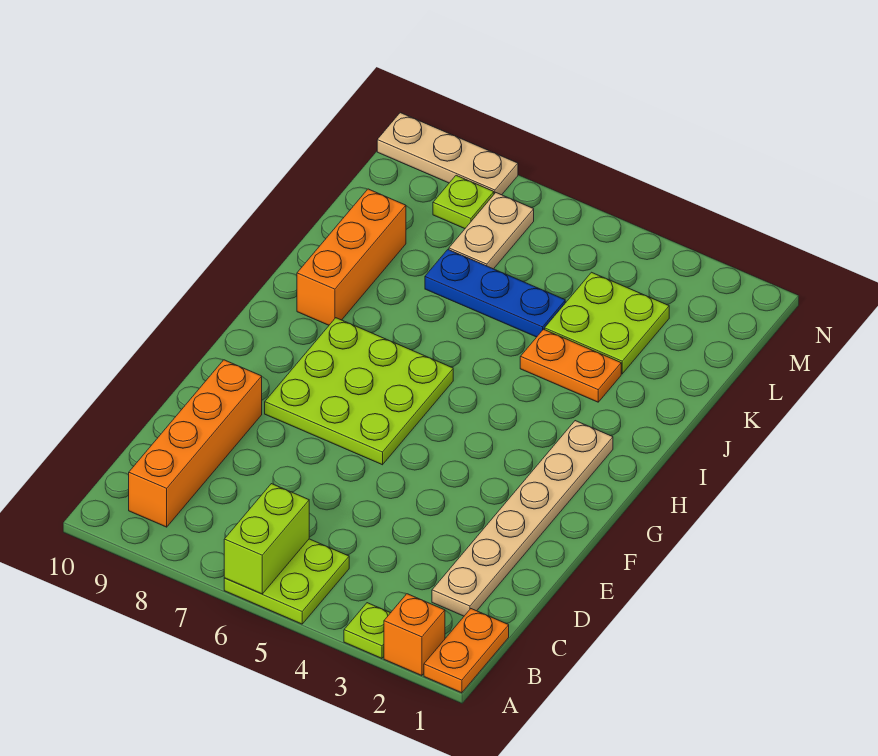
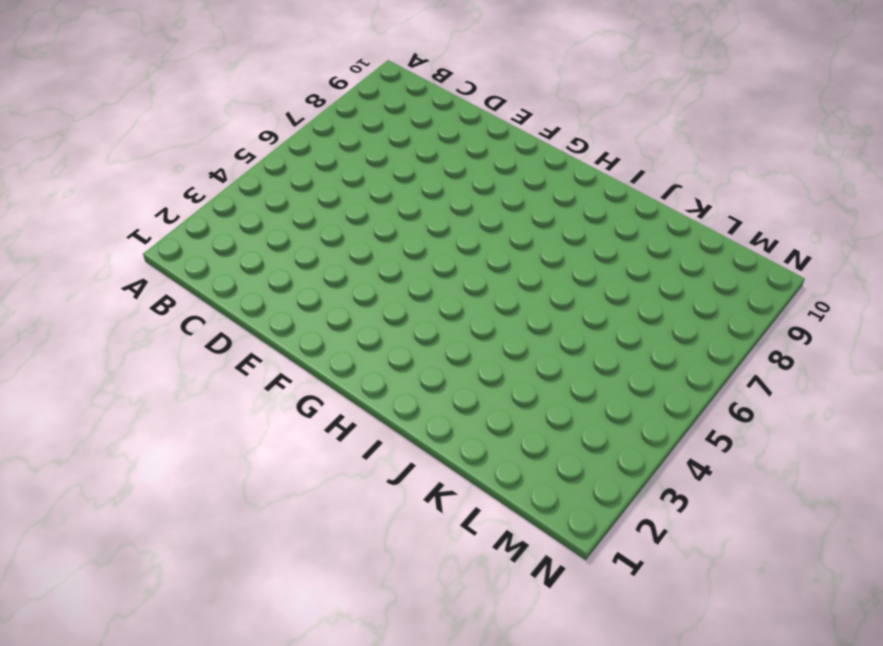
none -> orange 1x2 plate [424,609,509,693]
none -> orange 1x1 brick [384,594,445,676]
none -> lime 1x1 plate [344,603,390,658]

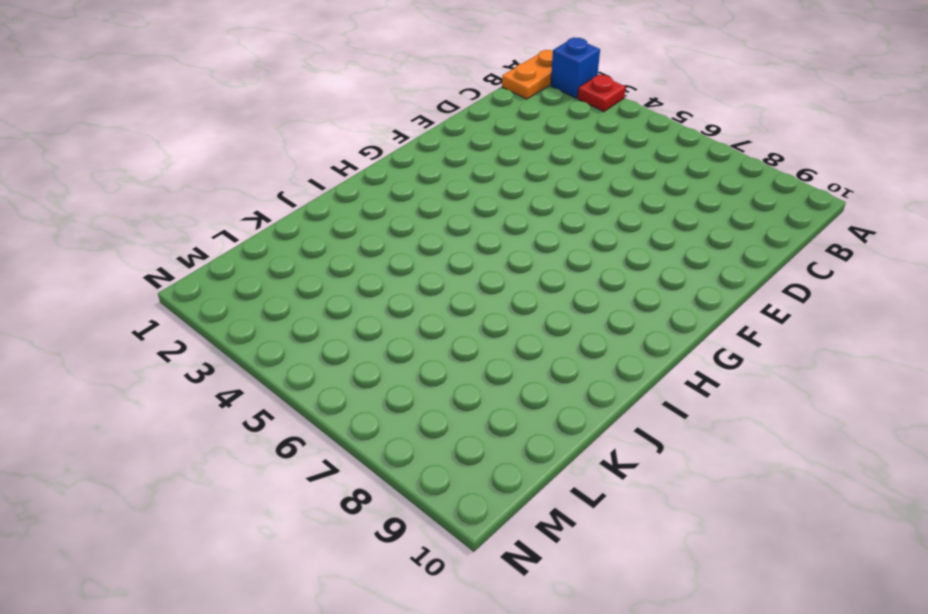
blue 1x1 brick [551,38,600,98] -> orange 1x1 brick [384,594,445,676]
red 1x1 plate [578,74,626,112] -> lime 1x1 plate [344,603,390,658]
none -> lime 2x2 plate [224,539,349,624]
none -> orange 1x4 brick [129,360,262,527]
none -> tan 1x6 plate [432,421,613,616]

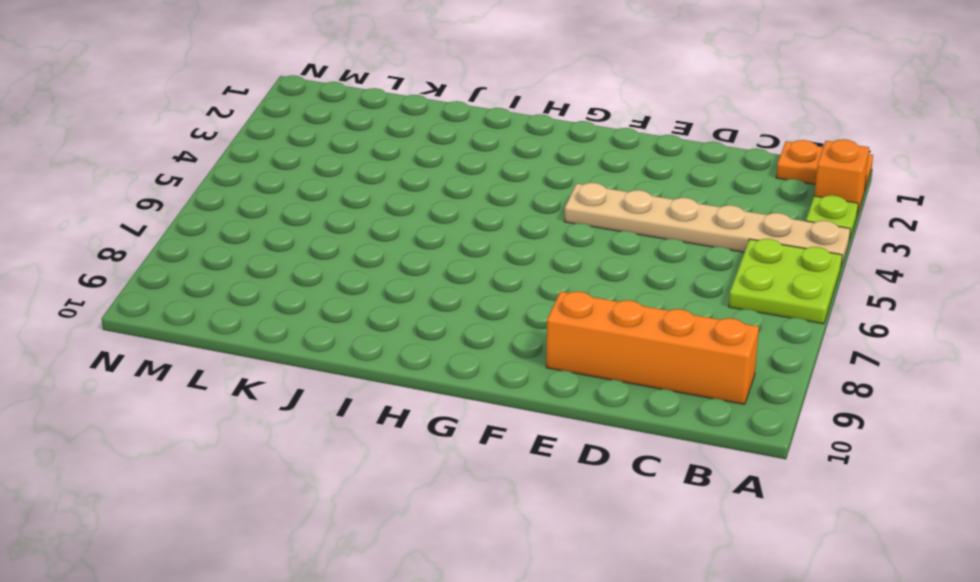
tan 1x6 plate [564,183,850,267] -> tan 1x6 plate moved to [432,421,613,616]
none -> lime 3x3 plate [265,318,453,465]
none -> orange 1x3 brick [297,189,406,325]
none -> orange 1x2 plate [520,329,621,402]

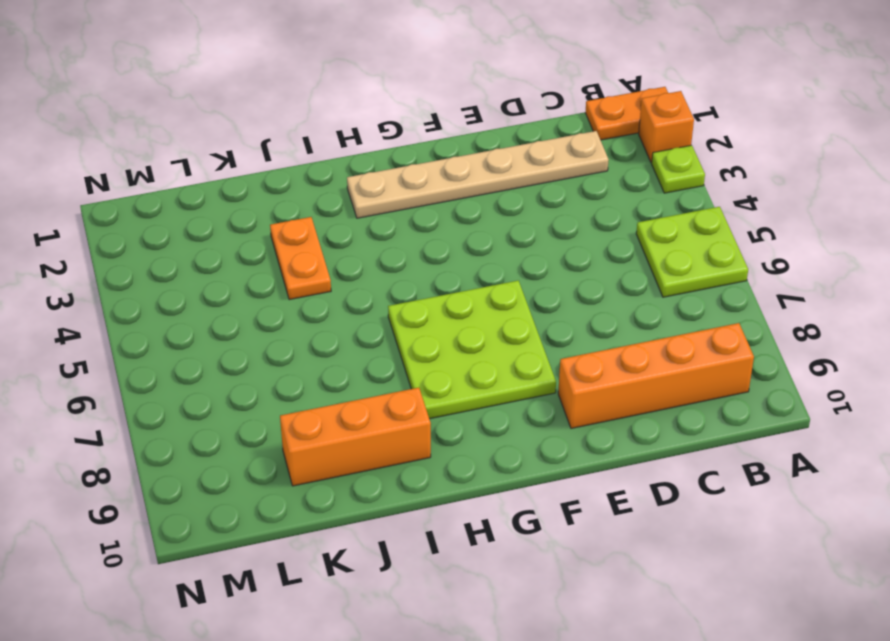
none -> lime 2x2 plate [545,272,669,374]
none -> blue 1x3 plate [425,250,565,337]
none -> tan 1x2 plate [449,193,534,269]

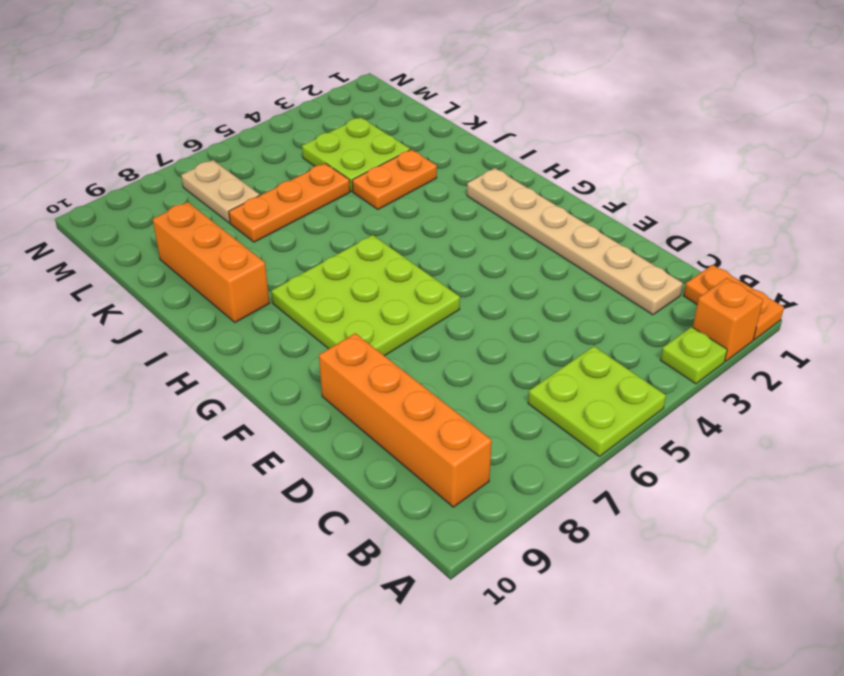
orange 1x3 plate [229,163,350,242] -> blue 1x3 plate [425,250,565,337]
none -> lime 1x1 plate [433,175,494,229]
none -> tan 1x3 plate [377,113,518,195]
none -> lime 1x2 brick [224,484,309,594]

